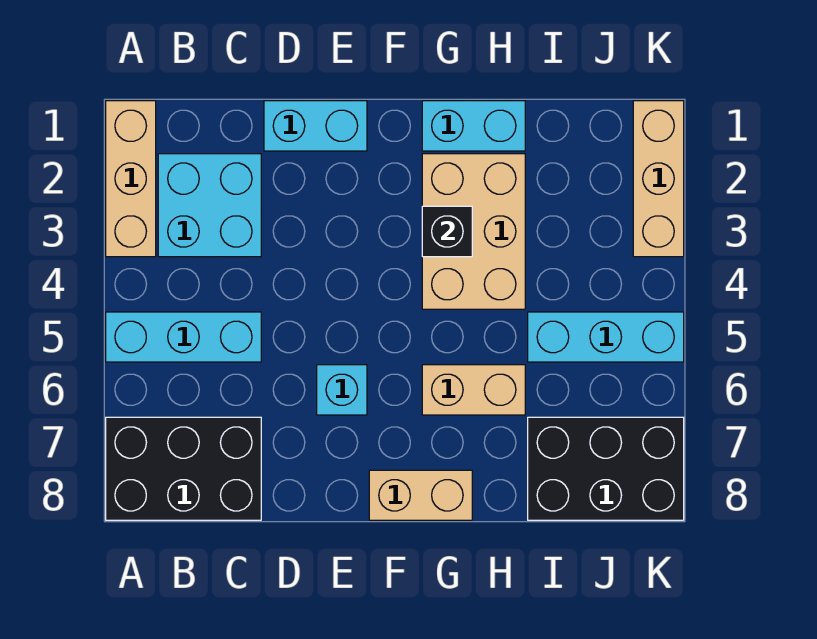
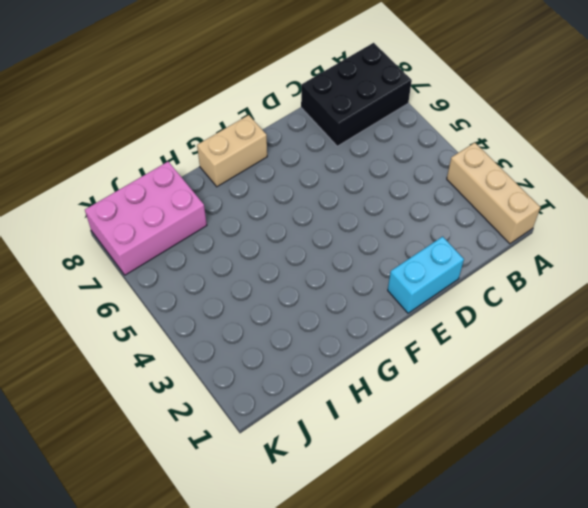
pink 2x3 brick [85,162,207,275] -> black 2x3 brick [528,417,684,520]
none -> cyan 1x3 brick [106,312,261,362]
none -> cyan 2x2 brick [158,154,261,257]
none -> cyan 1x1 brick [317,365,367,415]

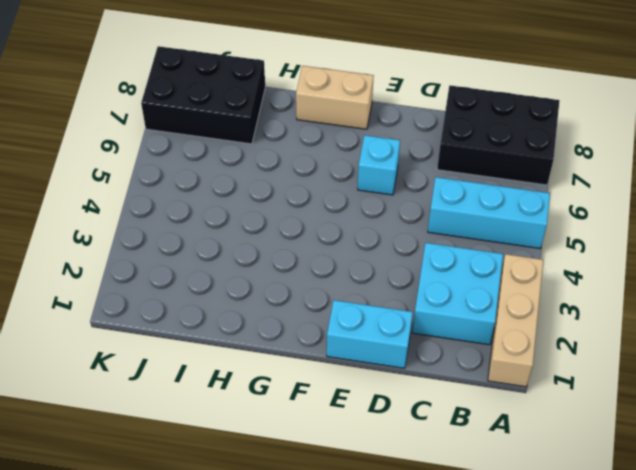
none -> cyan 1x2 brick [422,101,525,151]
none -> tan 2x3 brick [422,154,525,309]
none -> tan 1x2 brick [422,365,525,415]

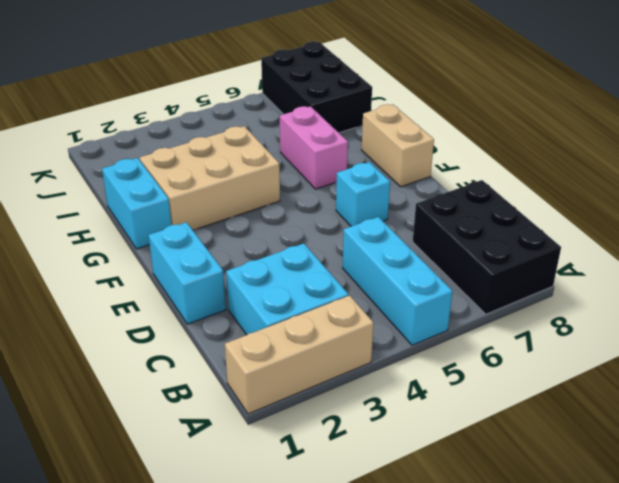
pink 1x2 brick [280,106,348,189] -> tan 1x2 brick [422,365,525,415]
none -> cyan 1x3 brick [528,312,684,362]
none -> tan 1x3 brick [633,101,684,257]
none -> black 1x1 brick [422,206,472,257]

